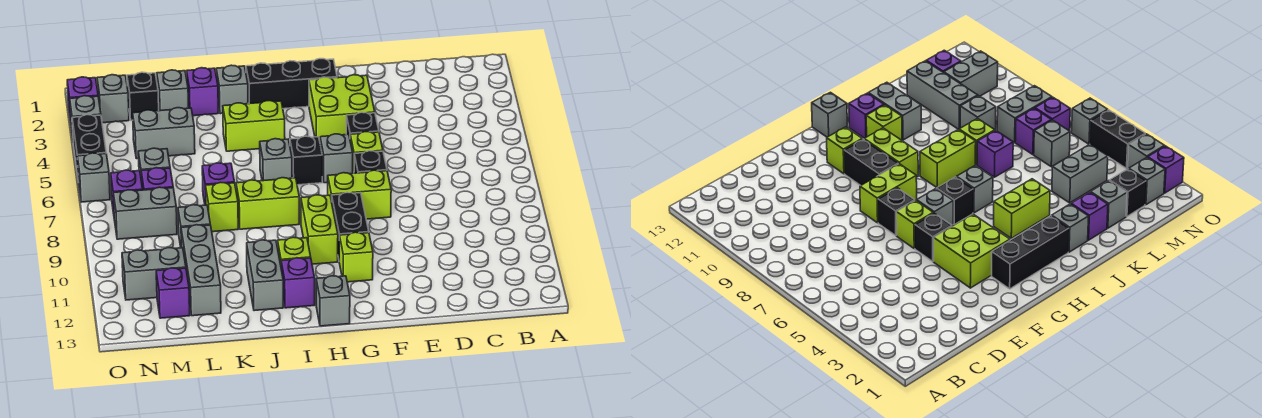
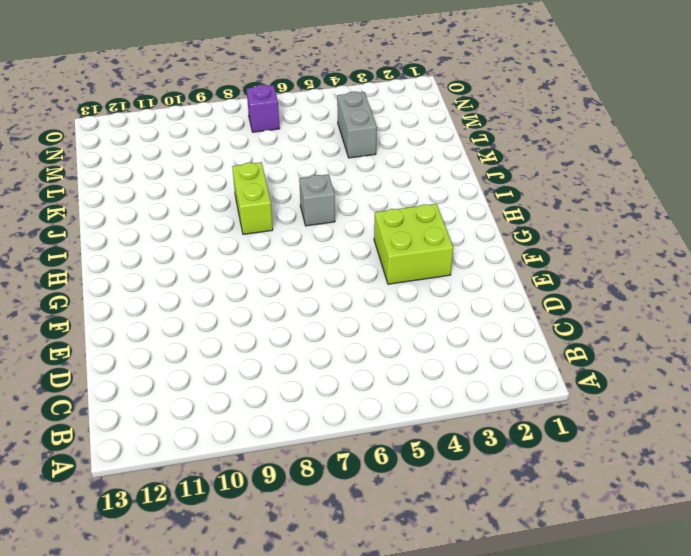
none -> black 1x1 brick [346,112,379,137]
none -> lime 1x1 brick [350,132,383,173]
none -> black 1x1 brick [354,151,387,173]
none -> lime 1x2 brick [328,170,391,219]

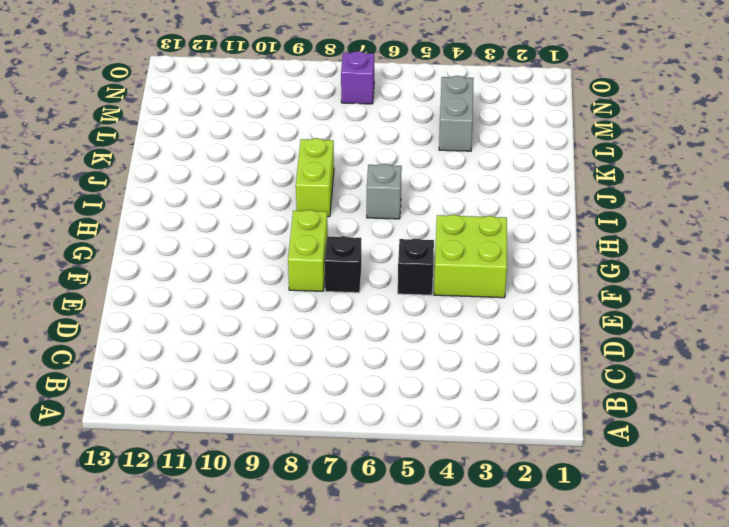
none -> lime 1x1 brick [350,132,383,173]
none -> black 1x3 brick [246,59,337,109]
none -> grey 1x1 brick [320,134,353,183]
none -> black 1x2 brick [332,192,369,258]

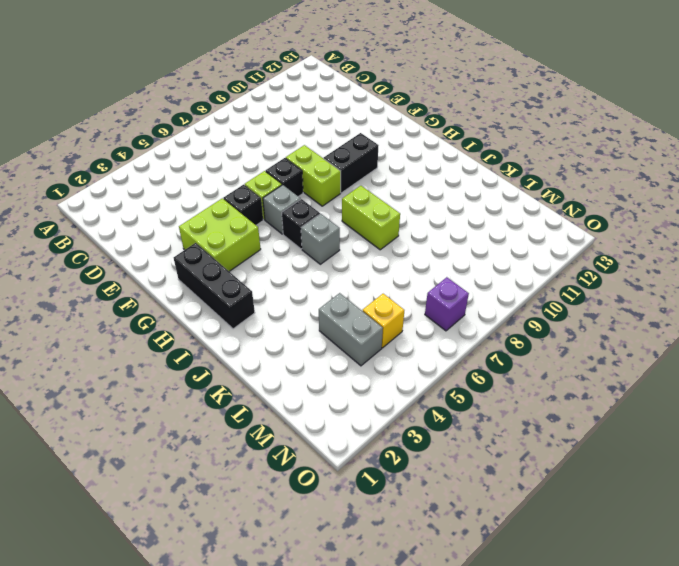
yellow 1x1 brick [363,294,404,348] -> none
none -> lime 1x1 brick [339,232,373,282]
none -> lime 1x2 brick [301,195,338,264]
none -> grey 1x1 brick [316,276,350,326]
none -> lime 1x2 brick [223,101,285,151]

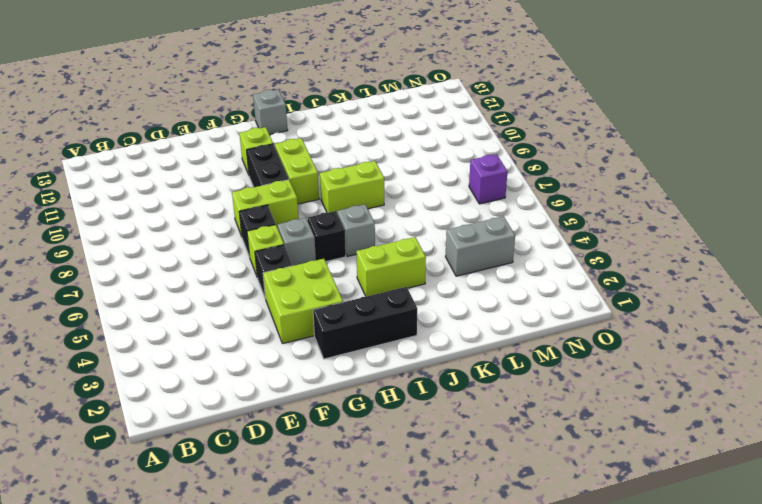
none -> lime 1x1 brick [278,237,311,265]
none -> purple 1x1 brick [281,258,315,308]
none -> grey 1x1 brick [216,65,248,114]
none -> grey 1x2 brick [247,240,283,311]

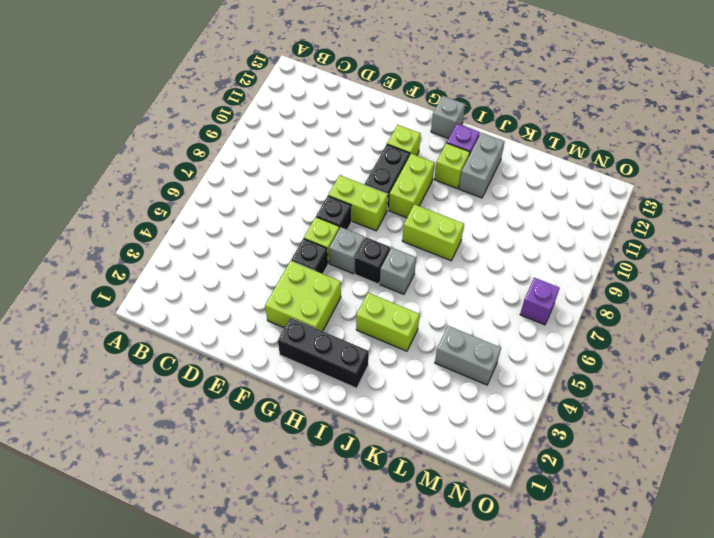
none -> grey 1x1 brick [216,65,248,114]
none -> purple 1x1 brick [187,68,218,116]
none -> purple 1x1 brick [202,163,235,205]
none -> lime 1x1 brick [206,182,238,232]

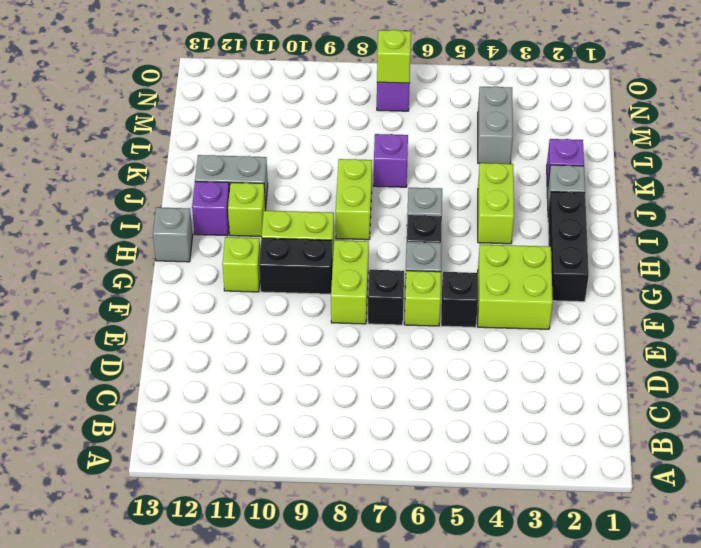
lime 1x1 brick [377,30,411,83] -> lime 1x1 brick moved to [206,182,238,232]
none -> grey 1x1 brick [157,70,189,111]
none -> grey 1x1 brick [178,205,210,248]
none -> grey 1x3 brick [181,225,221,316]
none -> black 1x1 brick [127,72,159,121]

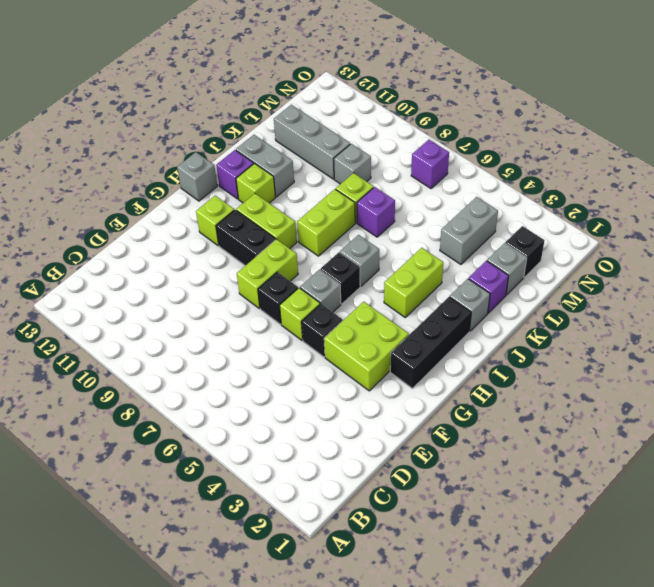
none -> grey 1x1 brick [138,148,170,182]
none -> purple 1x1 brick [141,168,173,190]
none -> grey 1x2 brick [113,187,177,239]
none -> grey 1x2 brick [122,248,186,300]

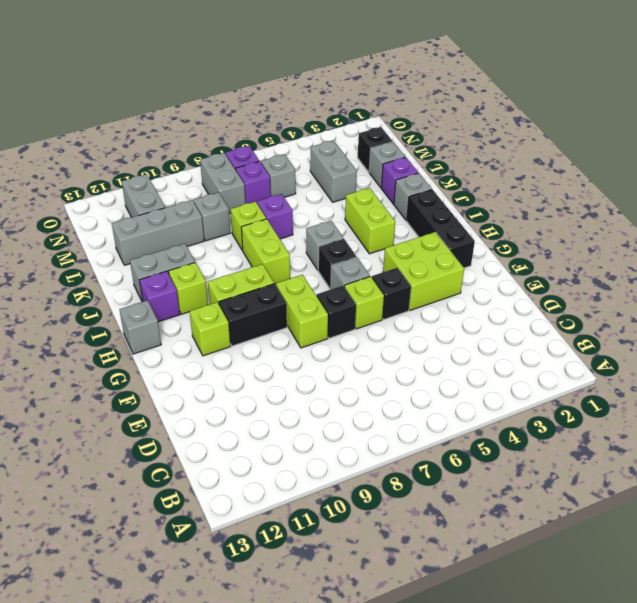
none -> purple 1x1 brick [156,268,190,318]
none -> grey 1x1 brick [97,75,129,123]
none -> purple 1x1 brick [67,77,98,122]
none -> grey 1x1 brick [70,96,101,138]

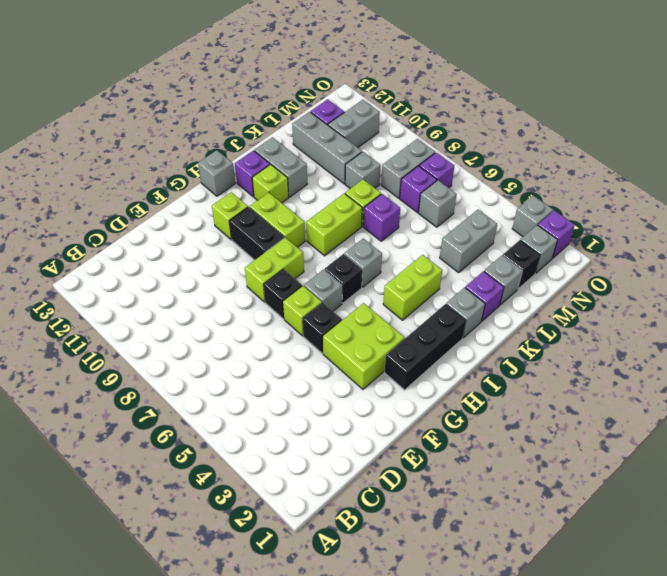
none -> black 1x2 brick [72,115,106,182]
none -> grey 1x1 brick [77,153,110,202]

